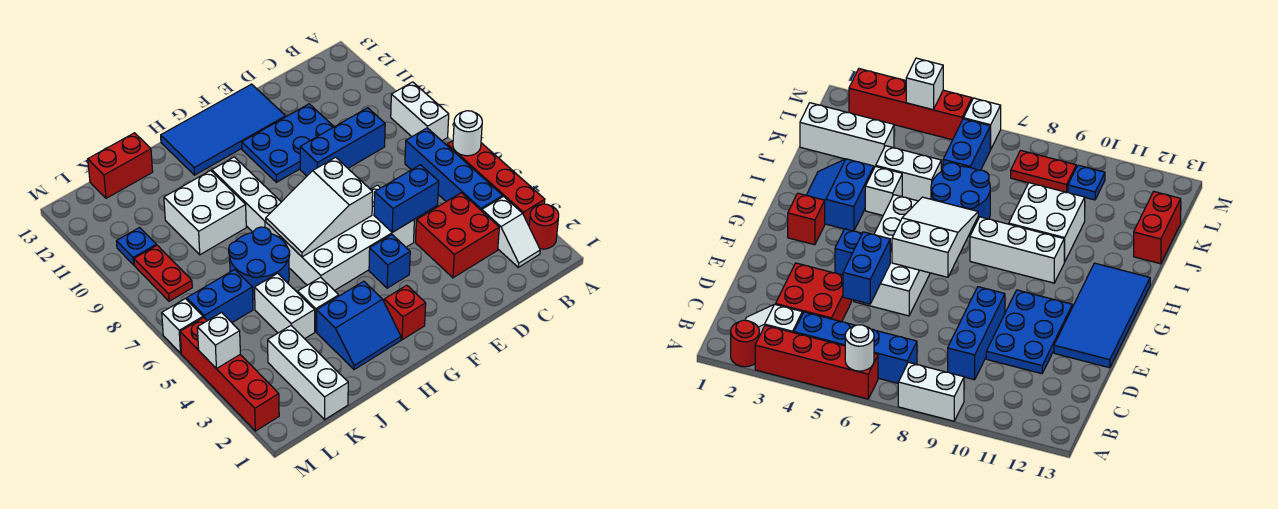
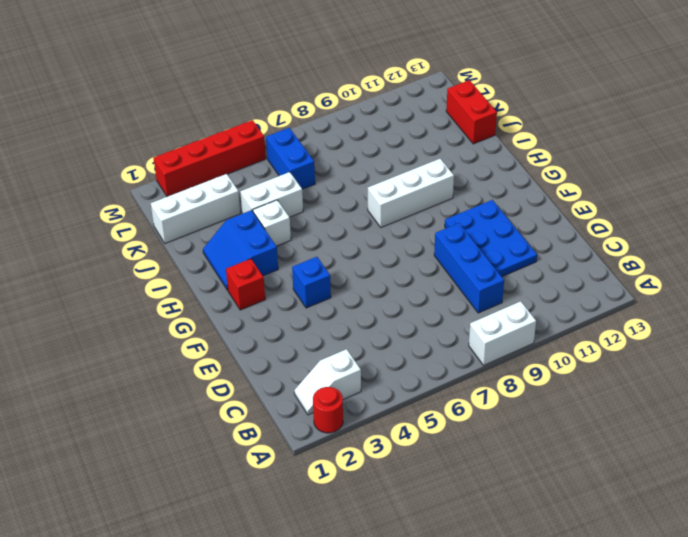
none -> red 1x4 brick [447,141,545,225]
none -> blue 1x4 brick [405,128,503,211]
none -> red 2x2 brick [416,193,499,278]

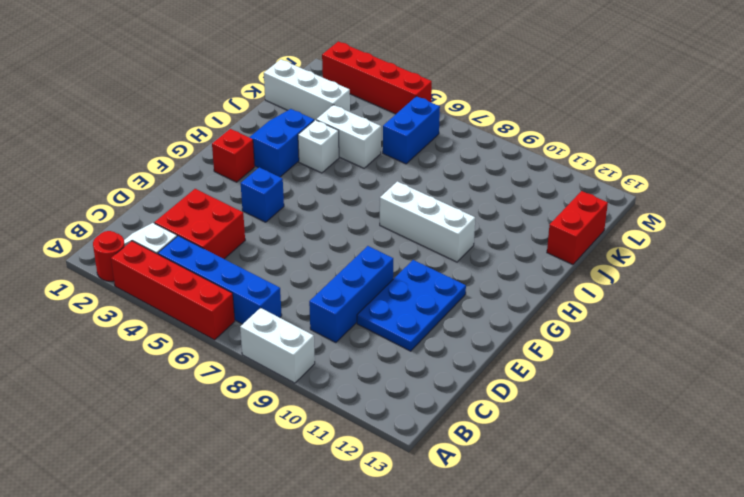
none -> white 2x4 brick [284,185,414,291]
none -> blue 2x4 tile [161,84,286,175]
none -> blue 2x2 round brick [229,227,290,300]

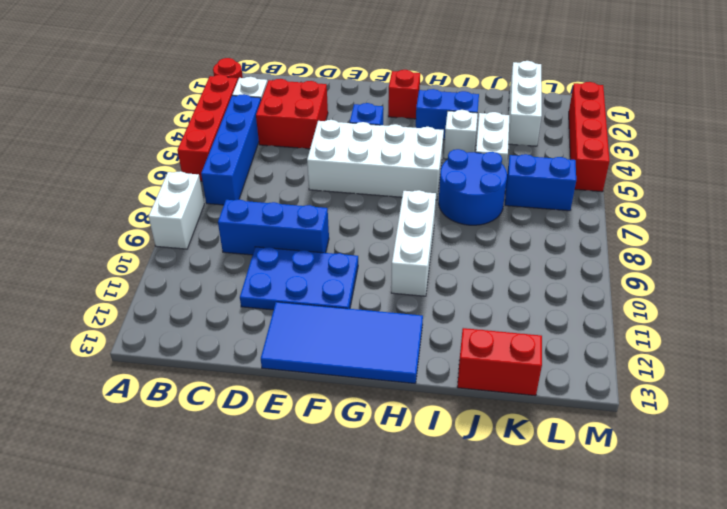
none -> white 2x2 brick [164,171,246,255]
none -> red 1x2 plate [134,245,192,301]
none -> blue 1x1 plate [116,228,156,265]

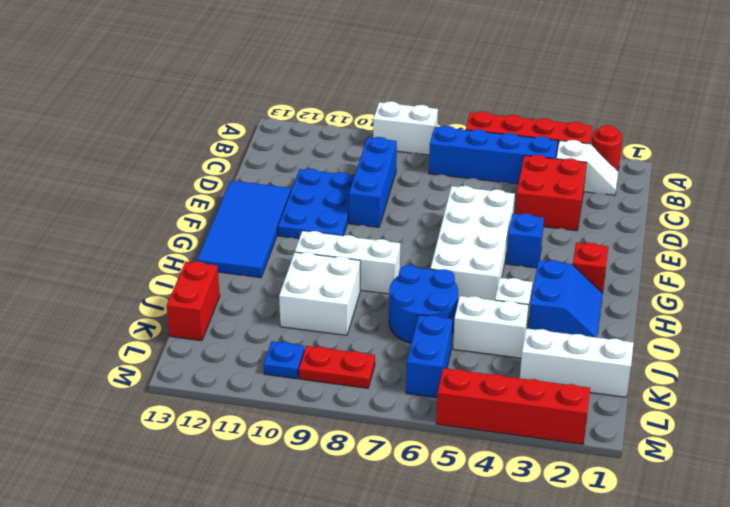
none -> white 1x1 brick [162,299,203,353]
none -> white 1x1 round brick [453,111,482,156]
none -> blue 1x2 brick [374,165,439,232]

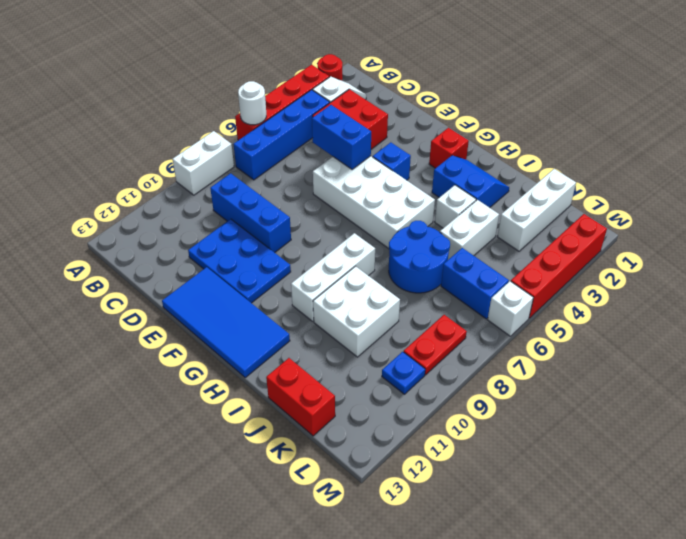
none -> white 2x3 slope [266,157,373,257]
none -> white 1x1 brick [197,313,240,369]

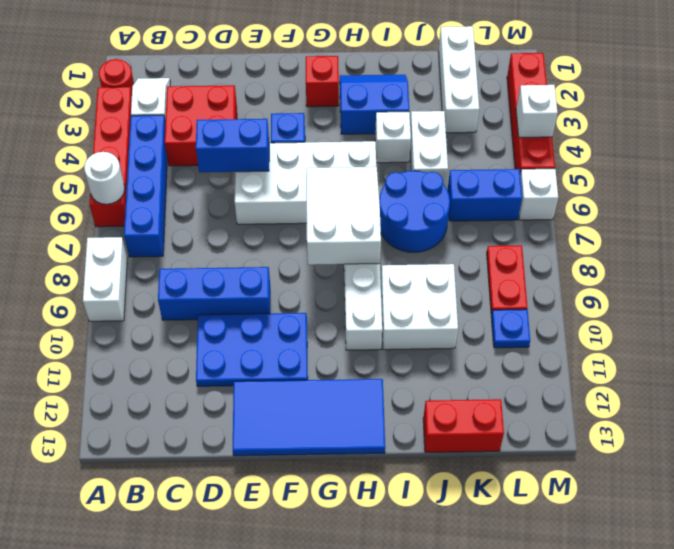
white 2x3 slope [307,167,381,265] -> white 2x3 slope turned to [266,157,373,257]

